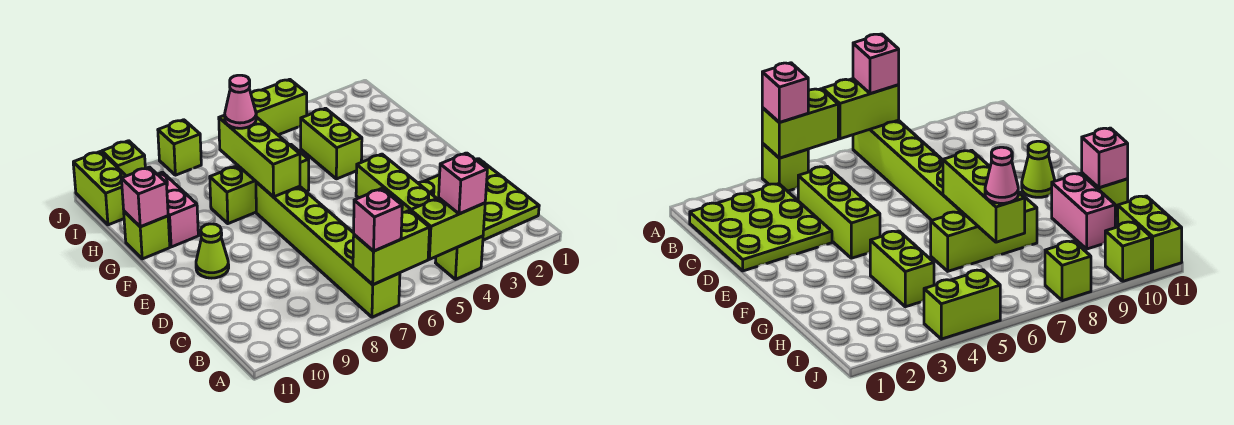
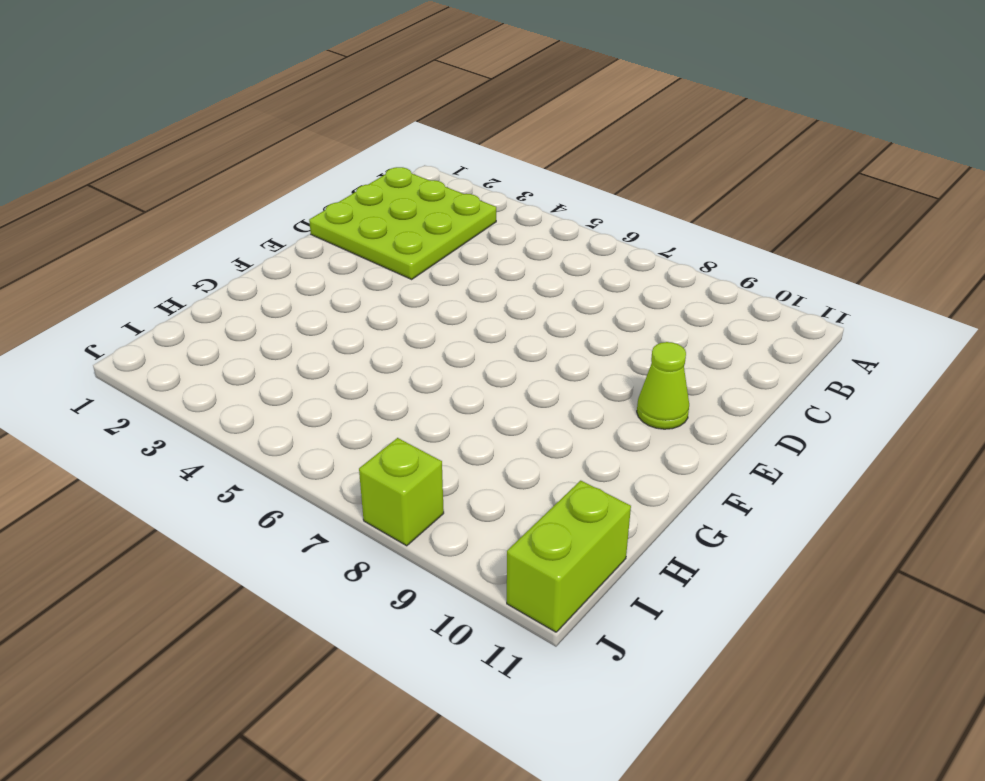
none -> lime 1x1 brick [436,236,483,279]
none -> lime 1x6 brick [256,182,400,317]
none -> lime 1x3 brick [356,154,437,213]

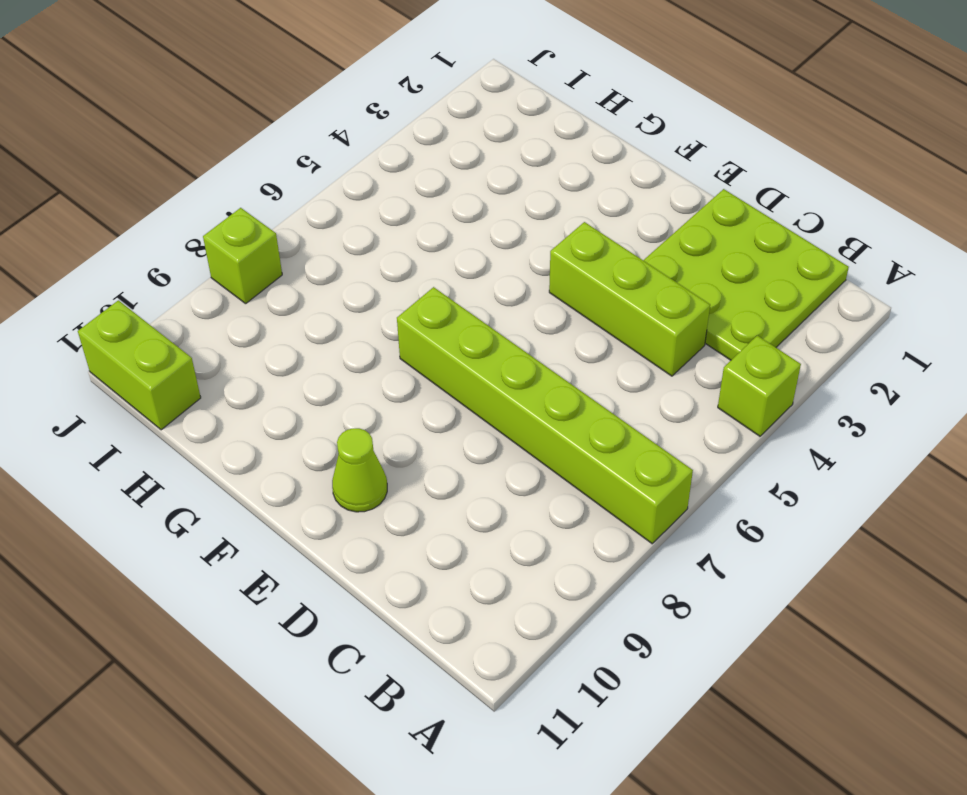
none -> lime 1x2 brick [301,108,362,179]
none -> lime 1x3 brick [210,145,309,224]
none -> pink 1x2 brick [157,172,198,247]

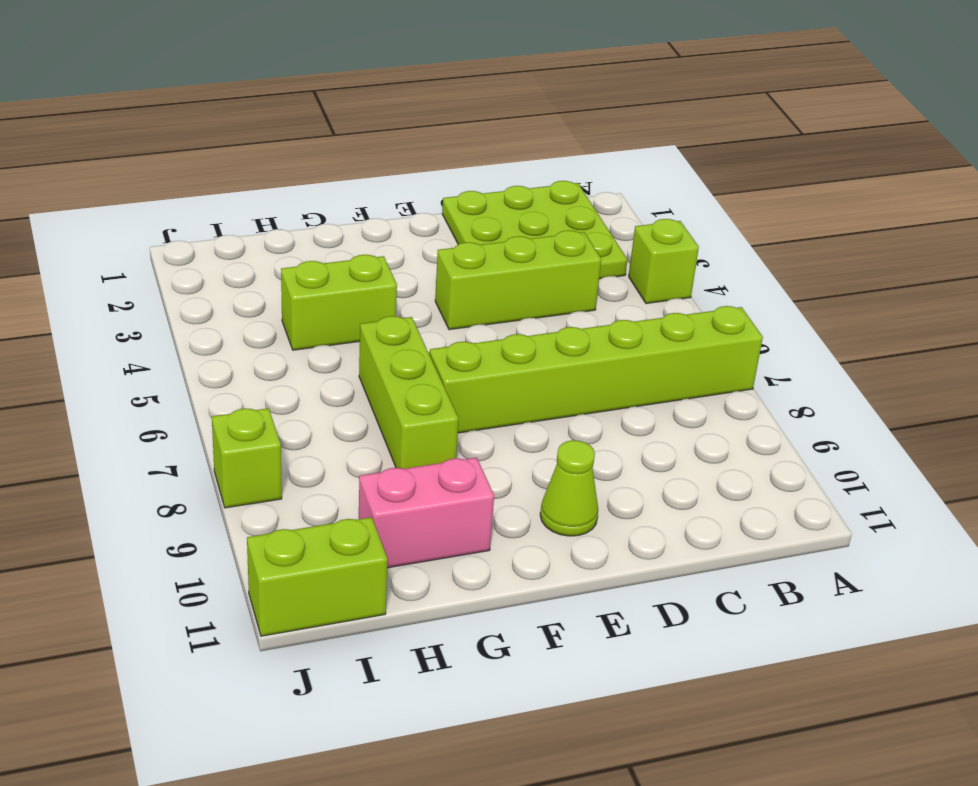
none -> lime 1x1 brick [124,211,170,259]
none -> lime 1x2 brick [251,79,307,135]
none -> lime 1x1 brick [102,141,145,176]

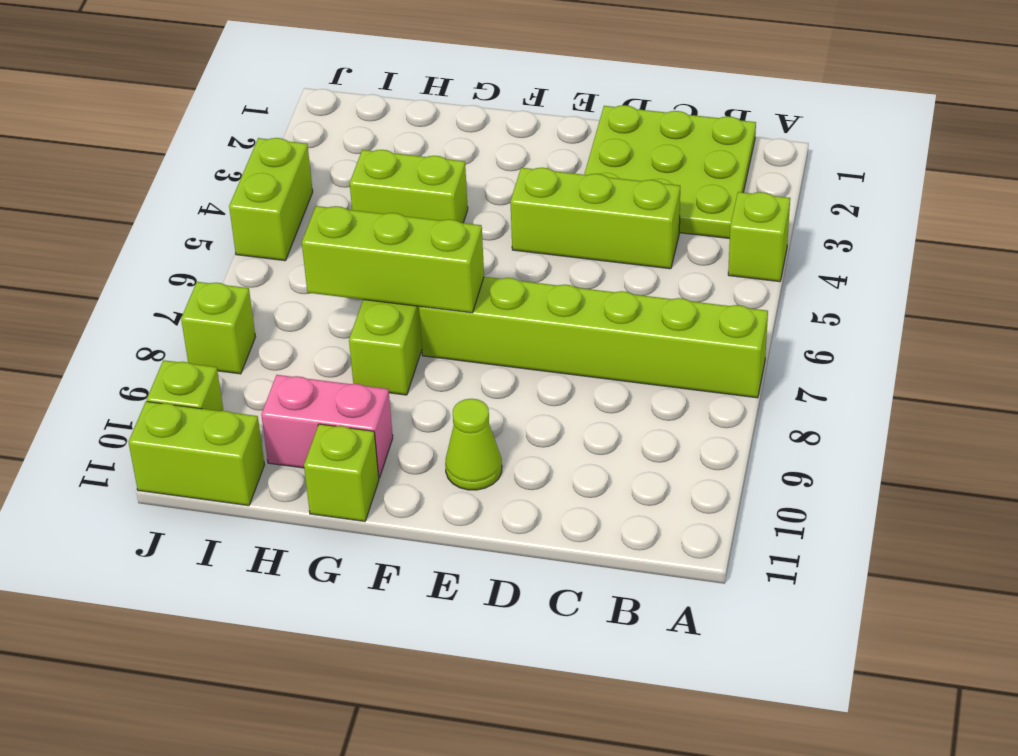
none -> lime 1x2 brick [411,198,485,259]
none -> lime 1x2 brick [353,211,430,285]
none -> pink 1x1 brick [121,167,168,227]

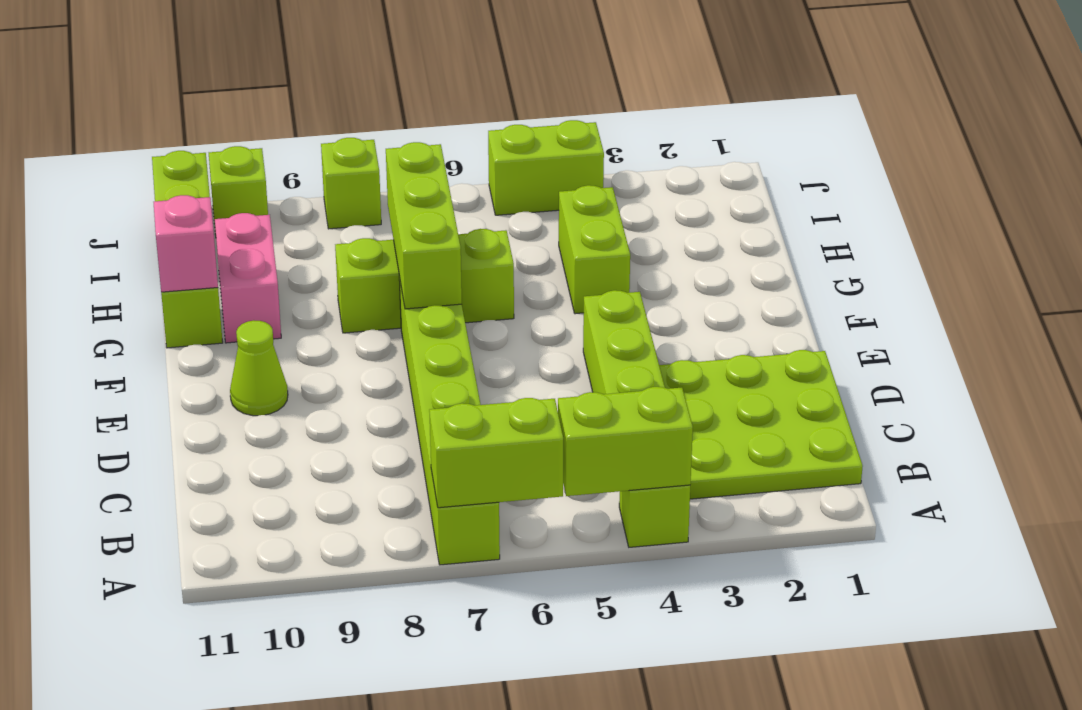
none -> pink 1x1 brick [439,153,487,214]
none -> pink 1x1 brick [353,189,402,251]
none -> pink 1x1 cone [225,75,256,128]

